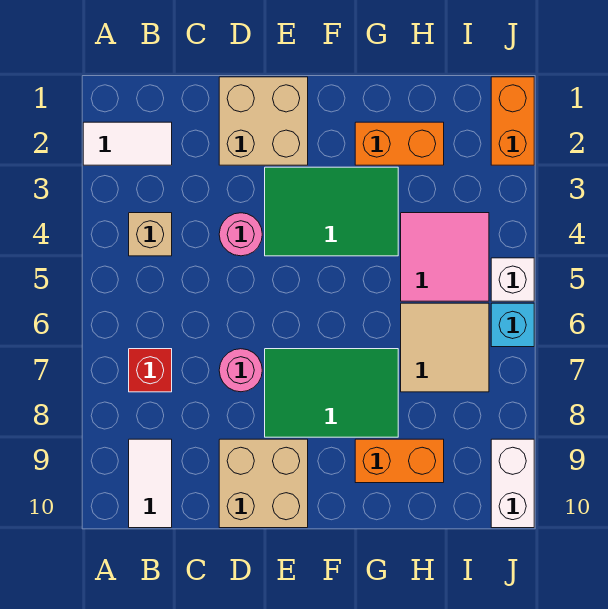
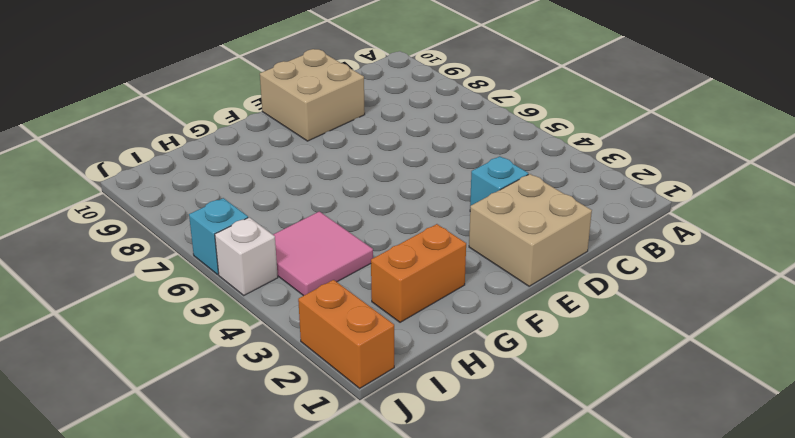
cyan 1x1 brick [470,156,528,206] -> none
none -> white 1x2 tile [83,122,172,165]
none -> tan 1x1 brick [129,213,172,256]
none -> red 1x1 brick [129,349,172,392]

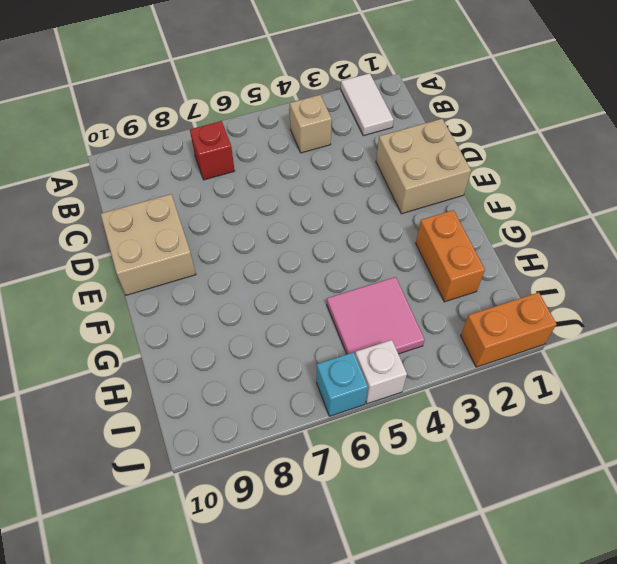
none -> white 1x2 tile [129,439,172,528]
none -> pink 1x1 round brick [219,213,262,256]
none -> pink 1x1 round brick [219,349,262,392]

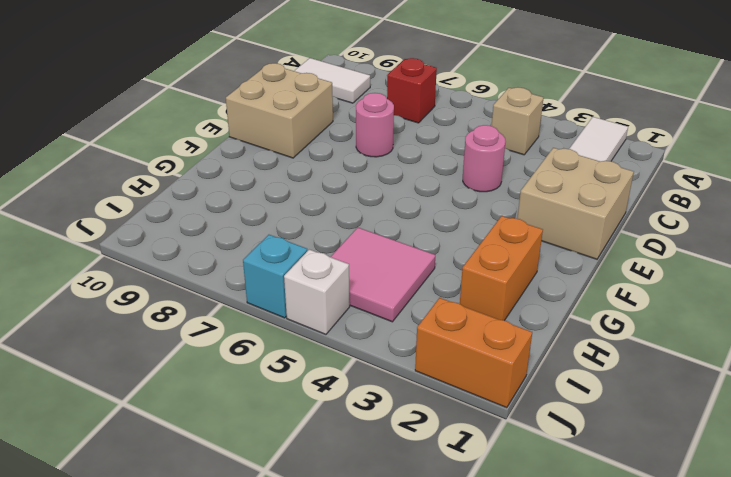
none -> green 2x3 tile [265,167,398,256]
none -> green 2x3 tile [265,349,398,437]
none -> orange 1x2 brick [355,439,444,483]

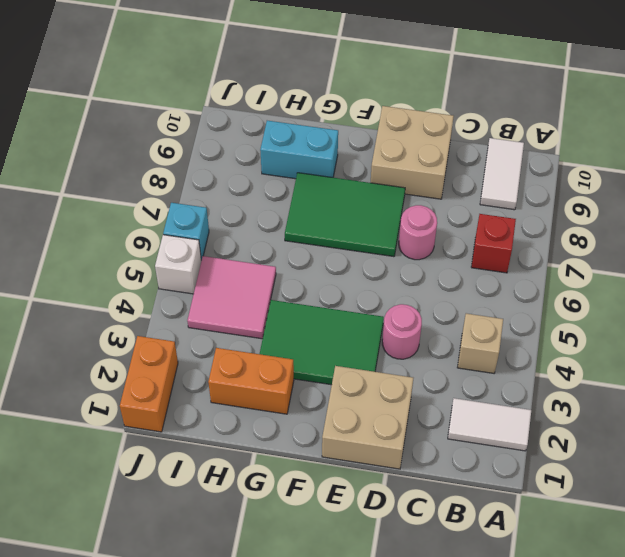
cyan 1x2 brick [260,121,338,179] -> orange 1x2 brick [355,439,444,483]
none -> tan 2x2 tile [401,303,489,392]
none -> white 1x2 brick [491,439,534,528]

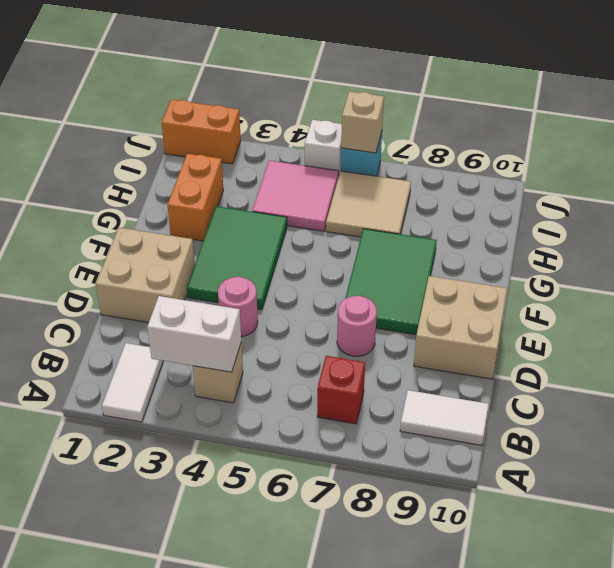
white 1x2 brick [147,296,241,372] -> white 1x2 brick moved to [491,439,534,528]
tan 1x1 brick [341,91,384,153] -> none
none -> orange 1x2 brick [355,439,444,483]

